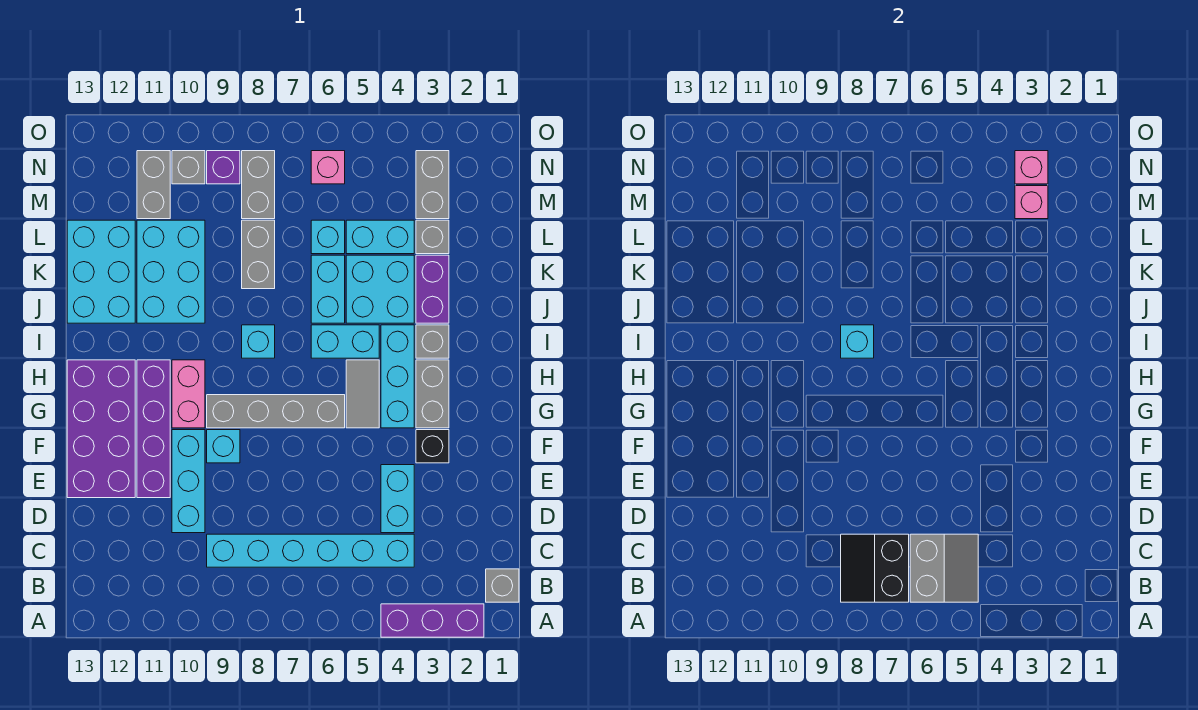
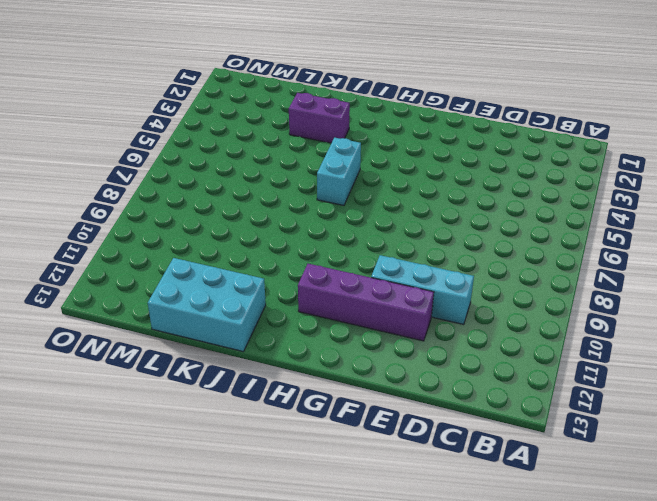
none -> purple 1x3 brick [381,604,484,637]
none -> grey 1x1 brick [486,569,519,602]
none -> cyan 1x6 brick [207,534,414,567]
none -> cyan 1x2 brick [381,465,414,533]

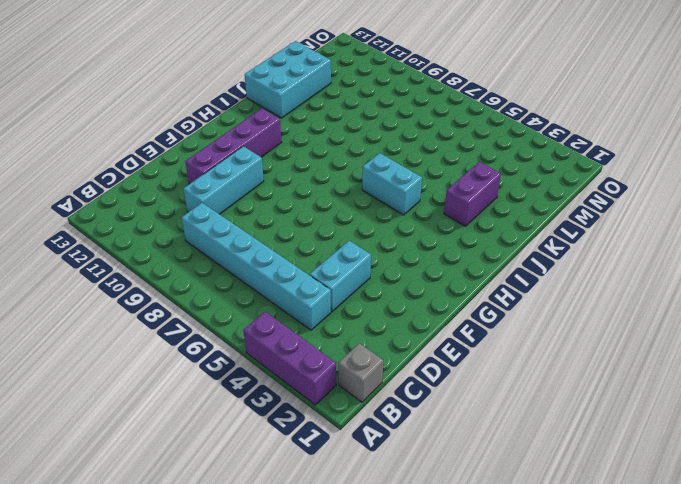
none -> purple 2x4 brick [67,360,135,498]
none -> black 1x1 brick [416,430,449,463]
none -> cyan 1x1 brick [207,430,240,463]
none -> grey 1x2 brick [416,360,449,428]

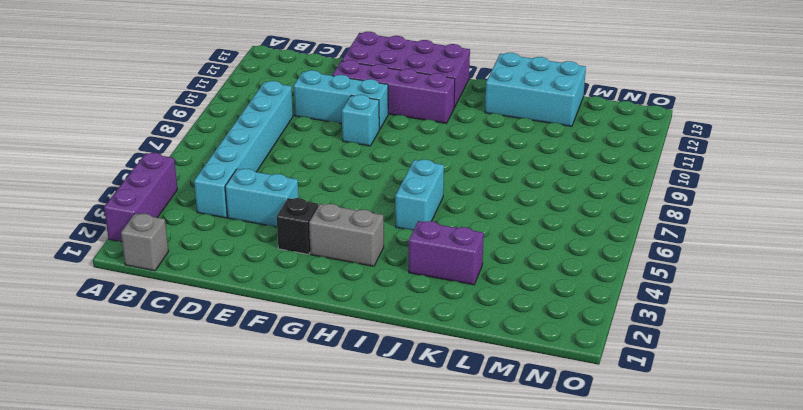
none -> cyan 1x3 brick [381,325,414,428]
none -> grey 1x2 tile [346,360,379,428]
none -> grey 1x4 brick [207,395,345,428]
none -> pink 1x2 brick [172,360,205,428]

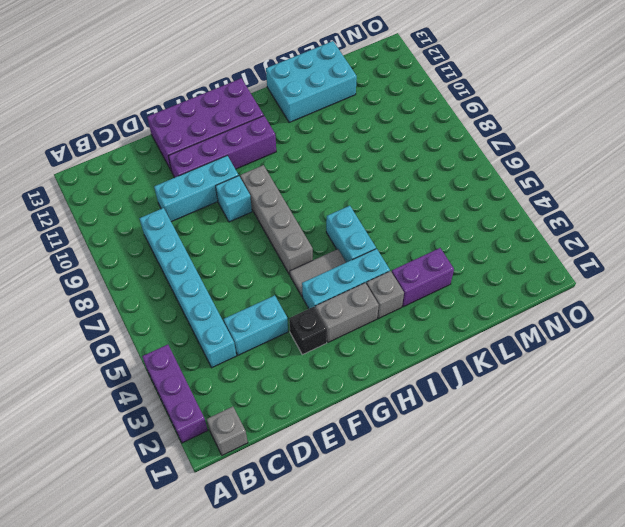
none -> pink 1x2 brick [172,360,205,428]
none -> cyan 1x1 brick [242,325,275,358]
none -> cyan 2x2 brick [346,255,414,323]
none -> cyan 1x2 brick [311,255,345,323]

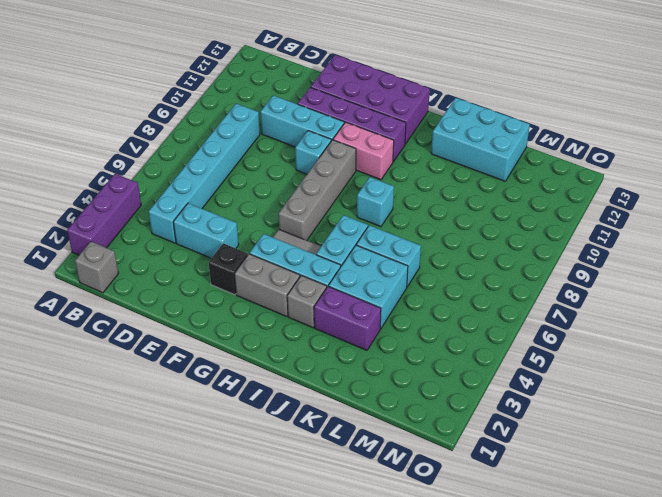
none -> cyan 2x3 brick [137,220,205,323]
none -> grey 1x2 brick [242,220,275,289]
none -> grey 1x1 brick [416,220,449,254]
none -> cyan 1x2 brick [346,220,414,254]

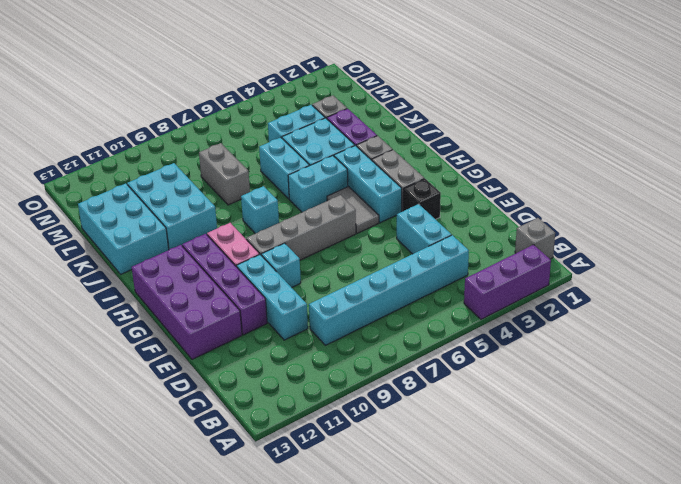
none -> cyan 1x1 brick [311,220,345,254]
none -> grey 1x2 brick [416,151,449,219]
none -> grey 1x2 brick [242,151,275,219]
none -> grey 1x2 brick [137,151,170,219]

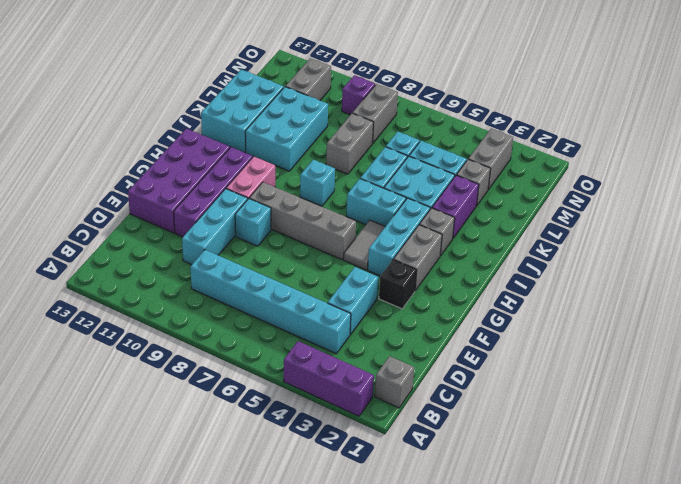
none -> pink 1x1 brick [311,151,345,184]
none -> grey 1x1 brick [172,151,205,184]
none -> grey 2x2 slope [910,534,978,602]
none -> black 2x2 slope [841,534,909,602]

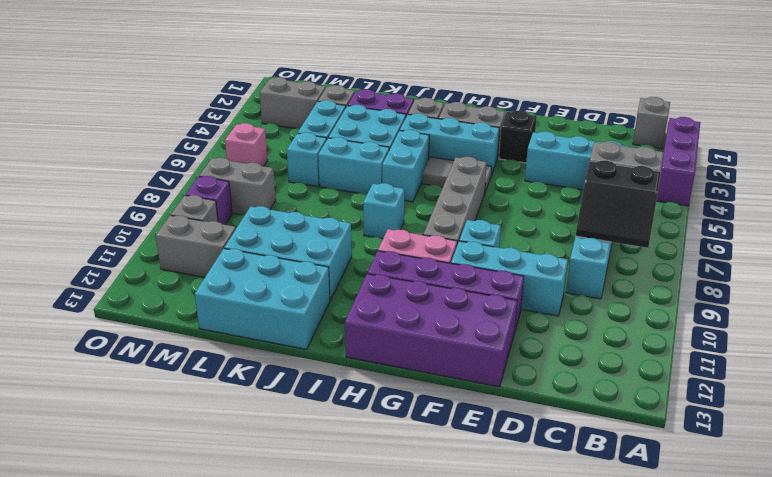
none -> grey 1x2 brick [242,220,275,289]
none -> cyan 1x1 brick [841,325,874,358]
none -> pink 1x1 brick [1015,186,1048,219]
none -> pink 1x1 brick [1015,151,1048,184]

